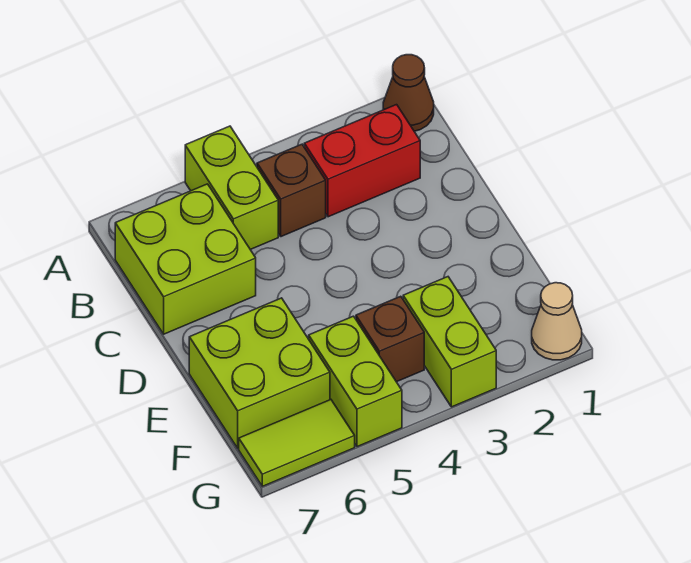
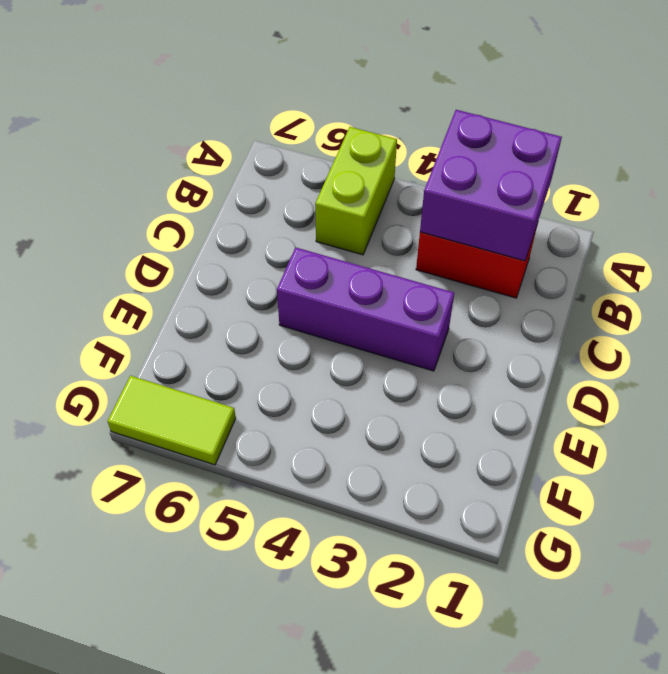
purple 2x2 brick [420,110,562,261] -> none
purple 1x3 brick [277,248,454,371] -> none
none -> brown 1x1 cone [383,55,434,131]
none -> brown 1x1 brick [257,144,326,237]

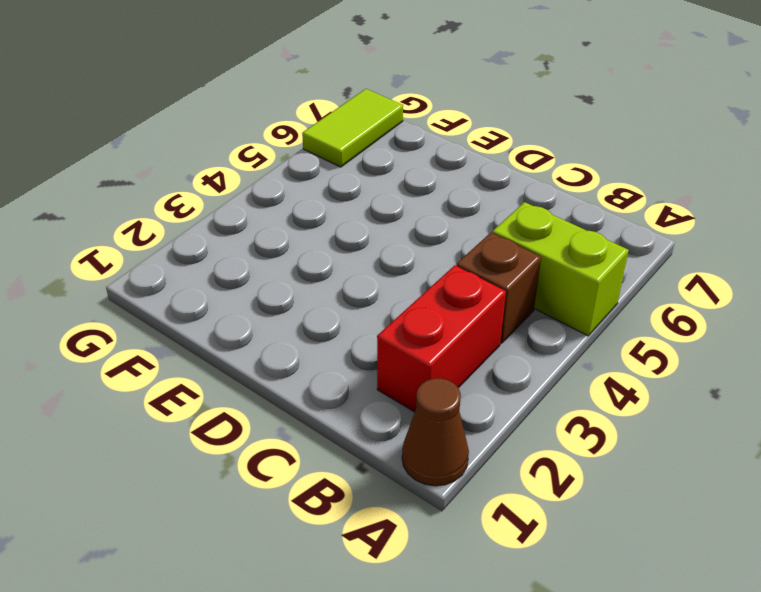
none -> lime 2x2 brick [115,184,256,334]
none -> lime 2x2 brick [189,298,330,448]

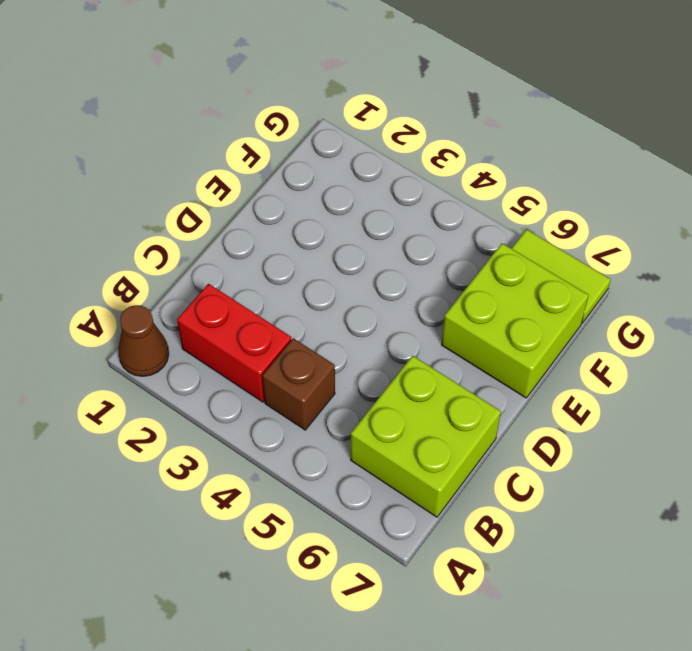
none -> lime 1x2 brick [185,126,278,250]
none -> lime 1x2 brick [403,277,496,407]

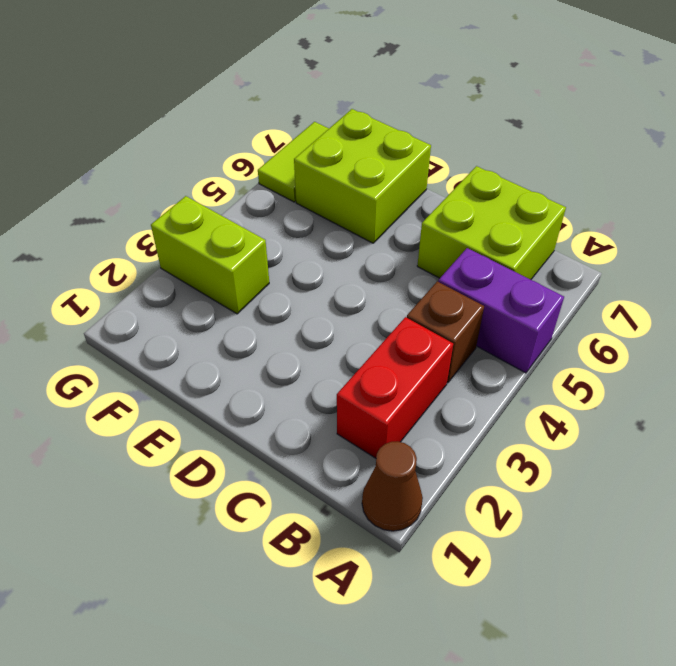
purple 1x2 brick [438,248,564,373] -> lime 1x2 brick [185,126,278,250]
none -> brown 1x1 brick [356,296,424,382]
none -> lime 1x2 brick [309,316,402,447]

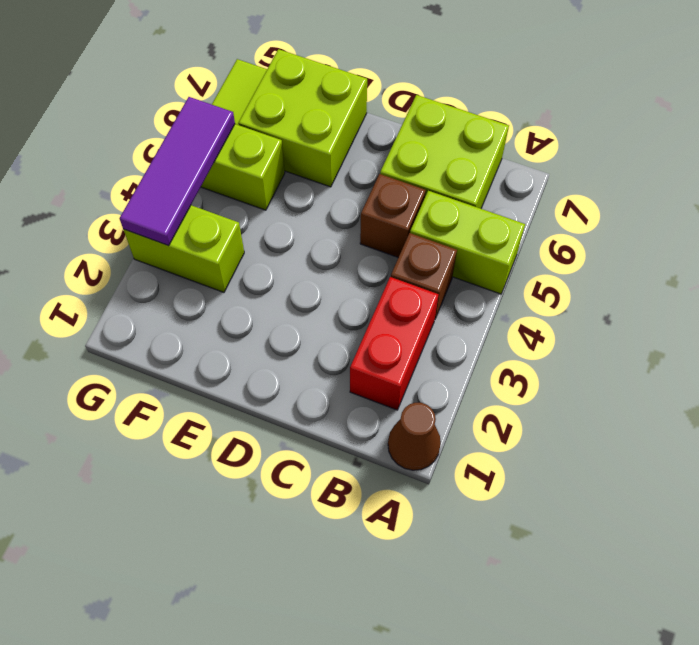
brown 1x1 brick [360,174,426,258] -> brown 1x1 brick moved to [356,296,424,382]
purple 1x3 tile [120,97,235,246] -> none
none -> tan 1x1 cone [532,283,582,360]

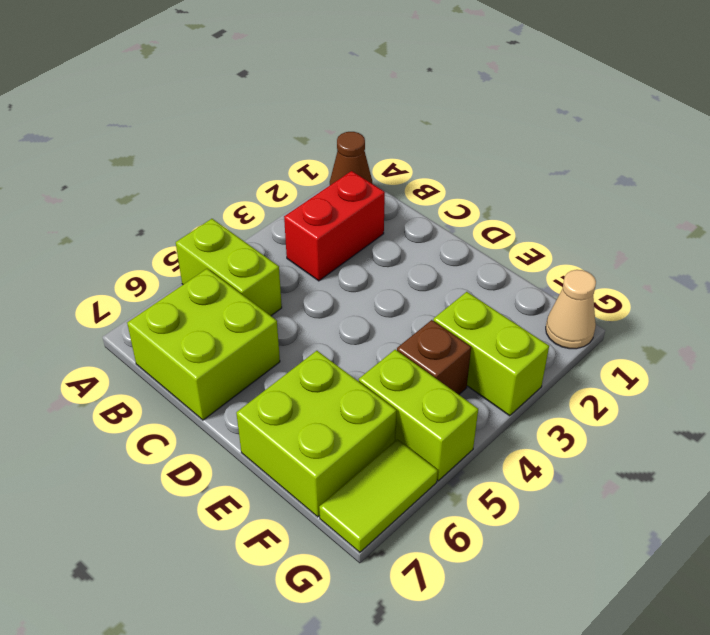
none -> brown 1x1 brick [257,144,326,237]

